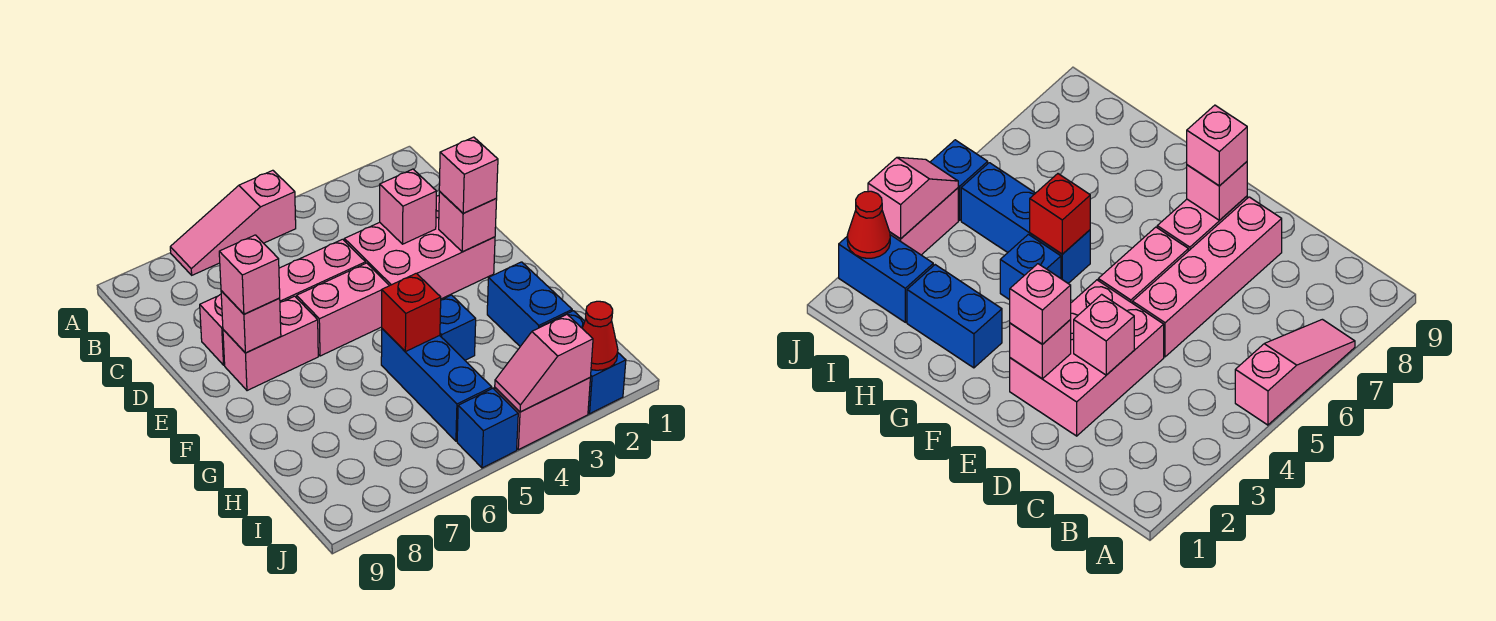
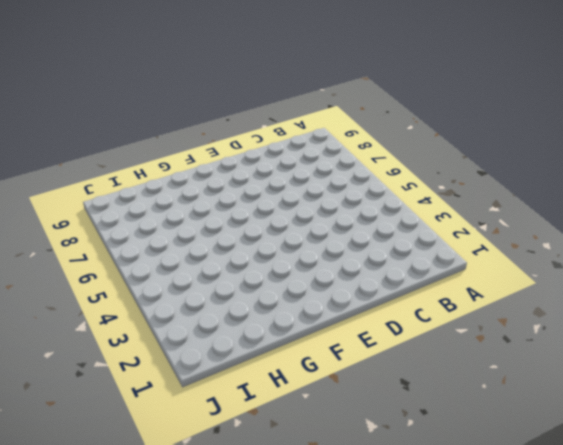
none -> pink 1x3 slope [170,170,296,275]
none -> pink 2x3 brick [344,196,495,299]
none -> pink 1x4 brick [200,239,366,365]

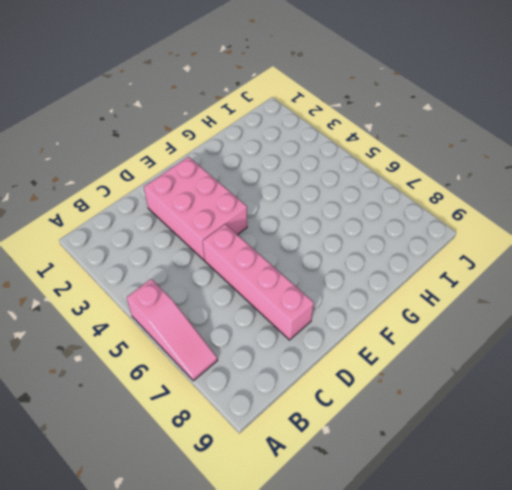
none -> pink 1x2 brick [297,263,389,356]
none -> pink 1x2 brick [223,296,318,391]
none -> blue 1x2 brick [487,262,572,346]

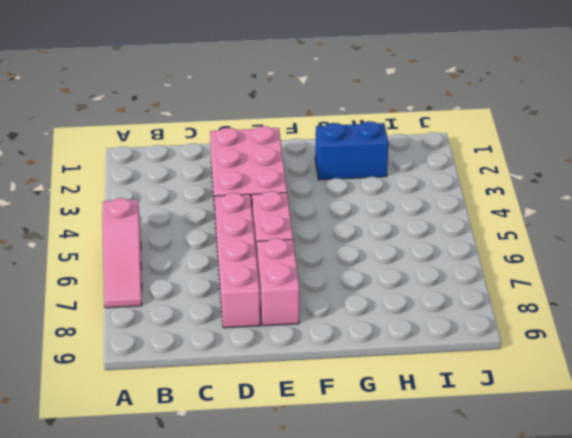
none -> blue 1x1 brick [440,295,476,360]
none -> blue 1x3 brick [381,329,492,441]
none -> blue 1x2 brick [541,311,626,414]

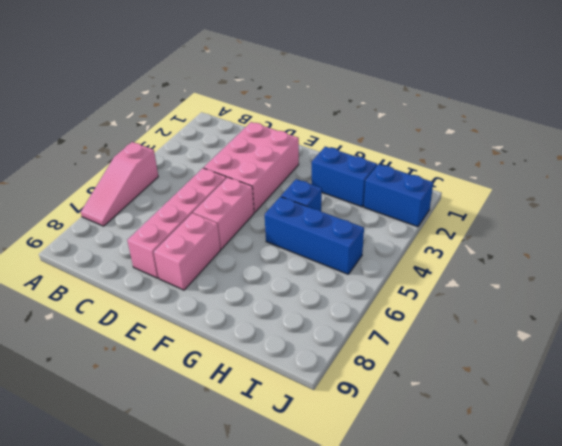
none -> pink 1x2 brick [495,378,590,450]
none -> blue 1x1 brick [457,389,518,468]
none -> pink 1x1 brick [380,169,437,244]

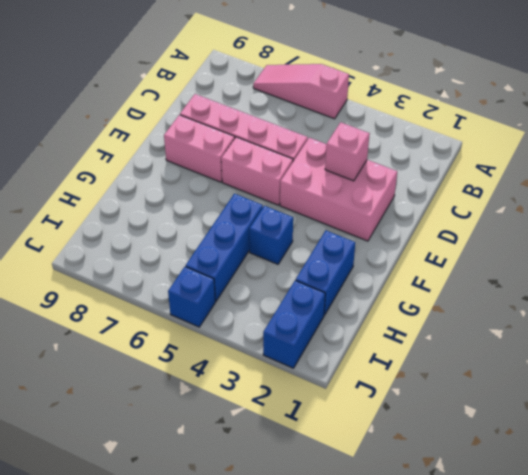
none -> pink 1x2 brick [495,378,590,450]
none -> pink 1x1 brick [439,192,497,252]
none -> pink 1x1 brick [221,291,281,353]

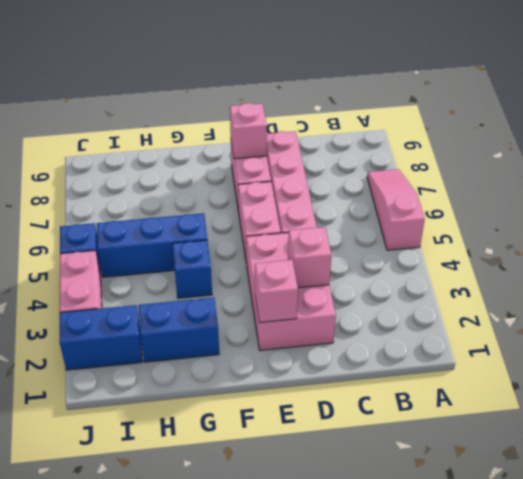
none -> red 1x1 brick [382,273,441,352]
none -> red 1x1 cone [582,301,618,370]
none -> pink 1x2 slope [495,315,593,412]

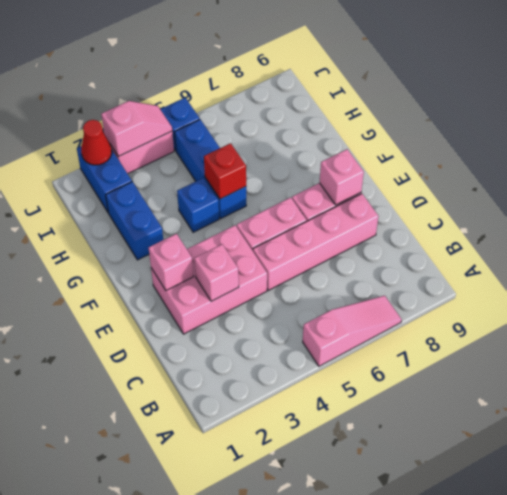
none -> pink 1x1 brick [439,137,498,213]
none -> pink 1x1 brick [219,235,280,314]

